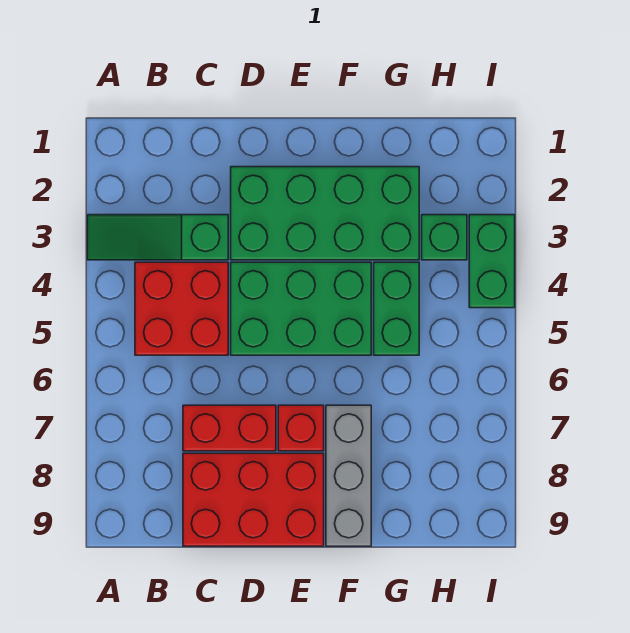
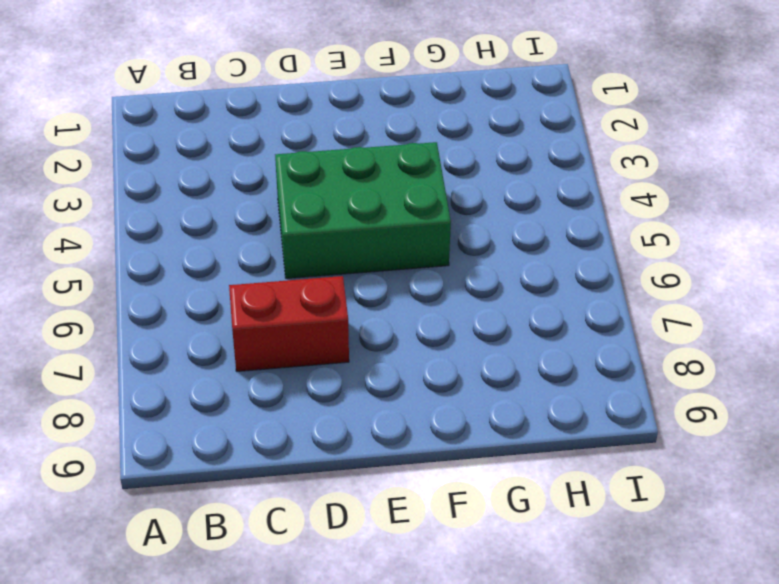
none -> green 1x3 slope [87,215,228,260]
none -> red 2x2 brick [135,262,228,355]

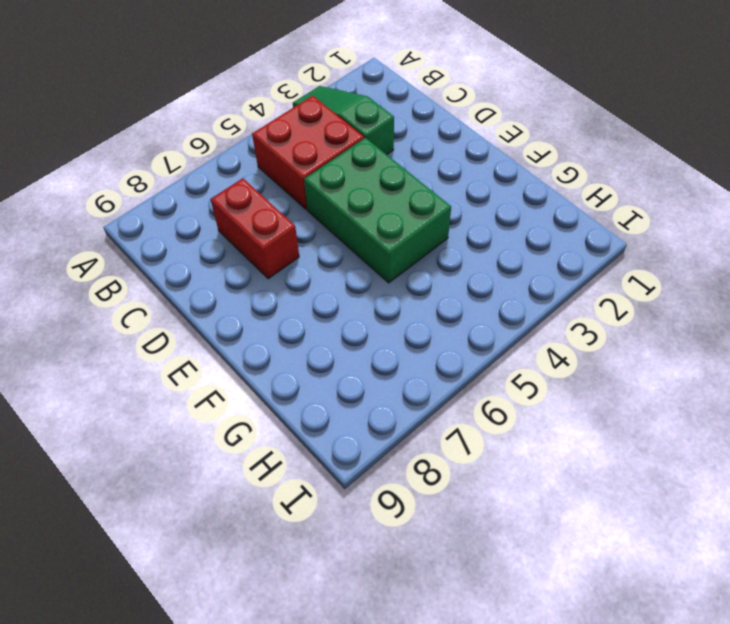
none -> red 2x3 brick [183,453,324,546]
none -> green 2x4 brick [231,167,419,260]

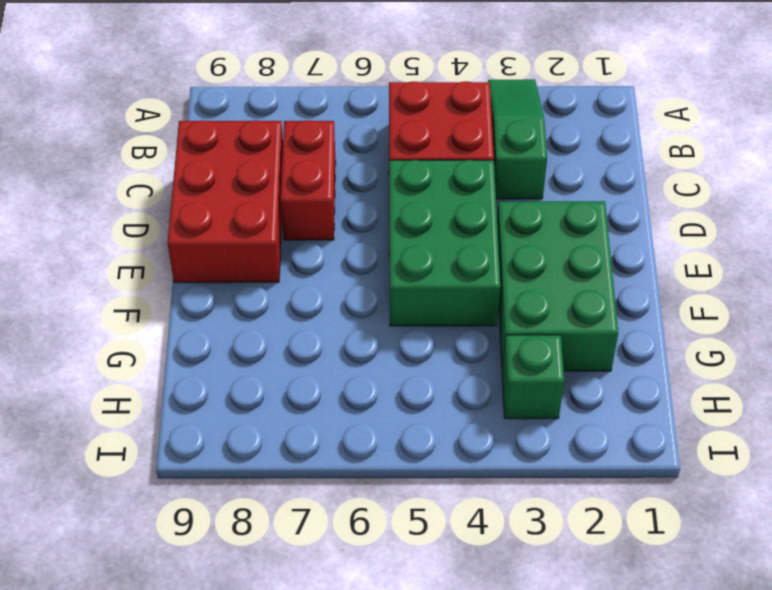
green 2x3 brick [497,201,618,371] -> green 2x4 brick [231,167,419,260]
none -> red 1x1 brick [278,405,324,451]
none -> grey 1x3 brick [326,405,371,546]

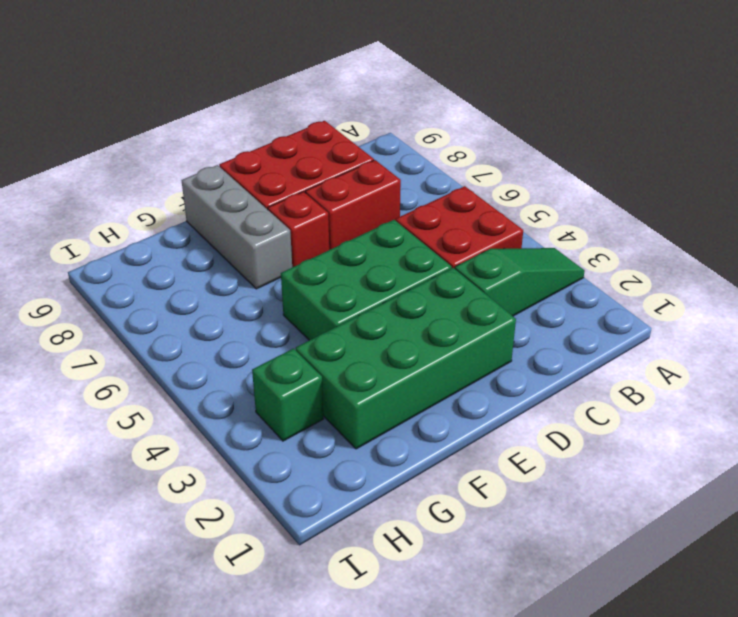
none -> green 1x2 brick [374,262,419,355]
none -> green 1x2 brick [469,215,515,308]

